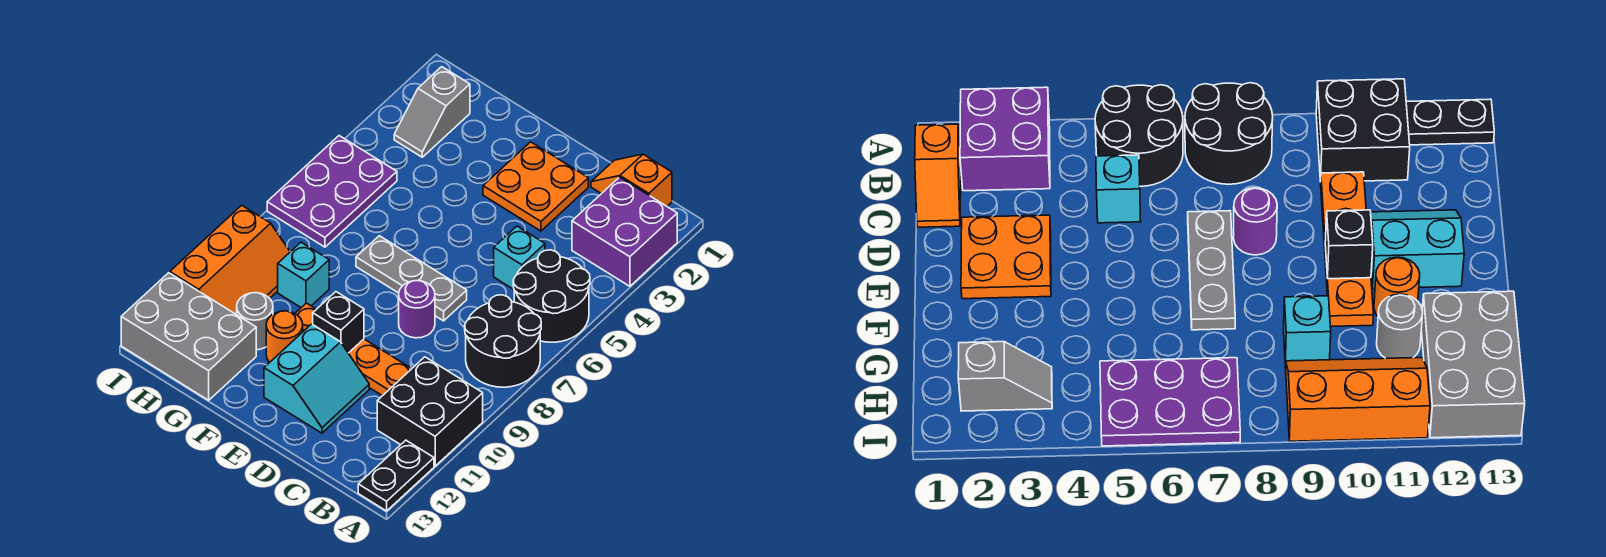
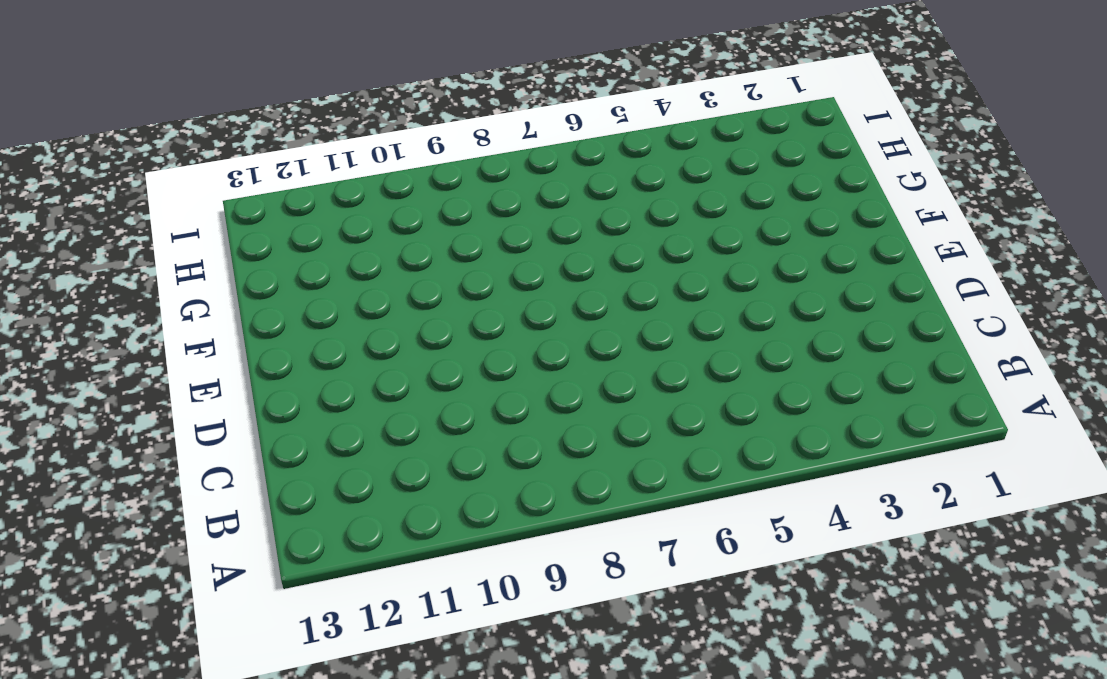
none -> purple 2x2 brick [572,177,677,286]
none -> black 2x2 round brick [513,250,590,342]
none -> black 2x2 round brick [465,295,541,387]

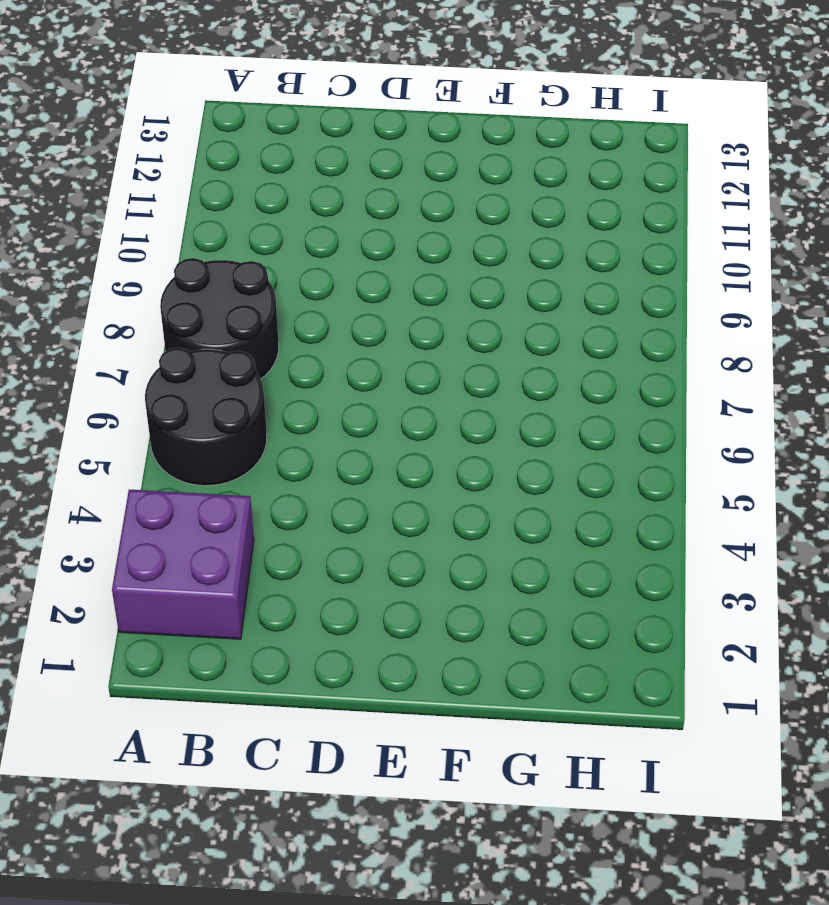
none -> black 2x2 brick [377,357,483,466]
none -> black 1x2 plate [358,440,434,511]
none -> orange 1x2 slope [591,154,672,206]

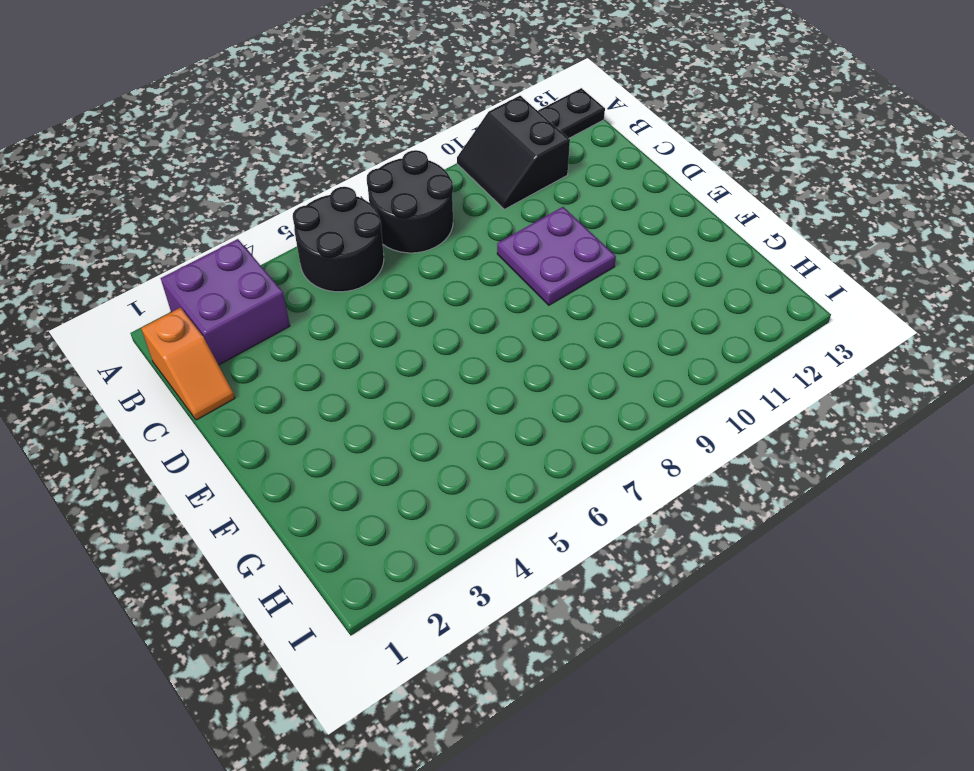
black 2x2 slope [457,96,570,209] -> black 2x2 brick [377,357,483,466]
purple 2x2 plate [497,207,616,305] -> orange 1x4 plate [295,303,412,396]
none -> cyan 1x1 brick [494,226,545,289]
none -> orange 2x2 plate [483,142,588,231]
none -> grey 1x3 plate [356,236,467,321]

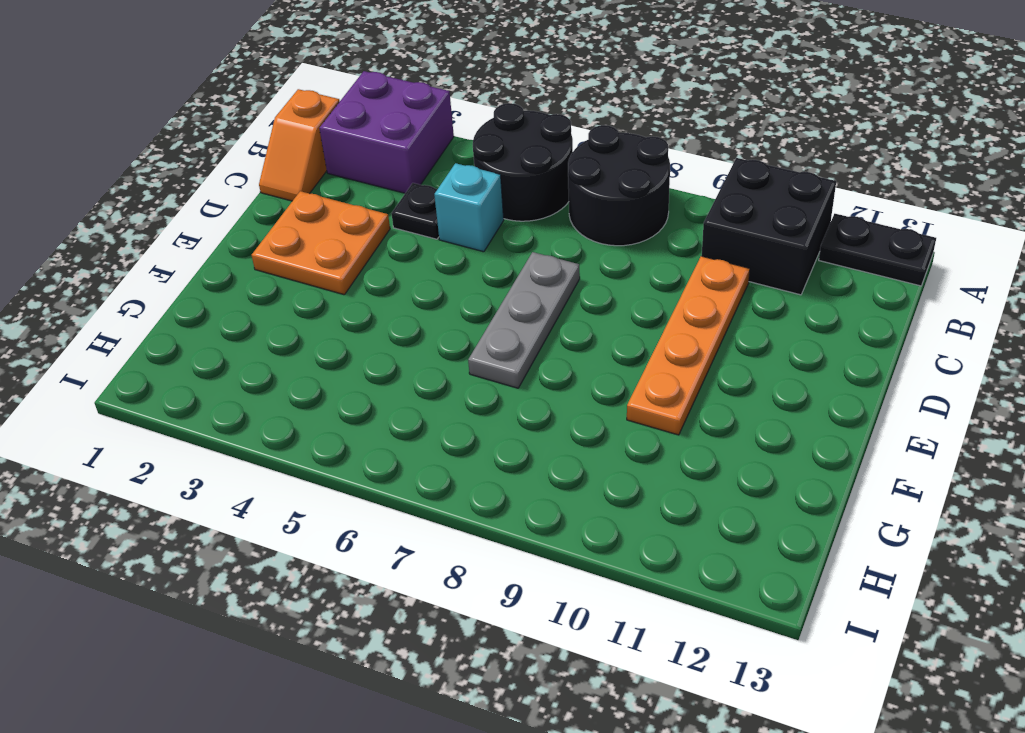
black 1x1 plate [391,183,439,239] -> none
none -> purple 1x1 round brick [399,280,435,338]
none -> cyan 2x2 slope [264,324,369,433]
none -> orange 1x1 round brick [266,311,303,362]

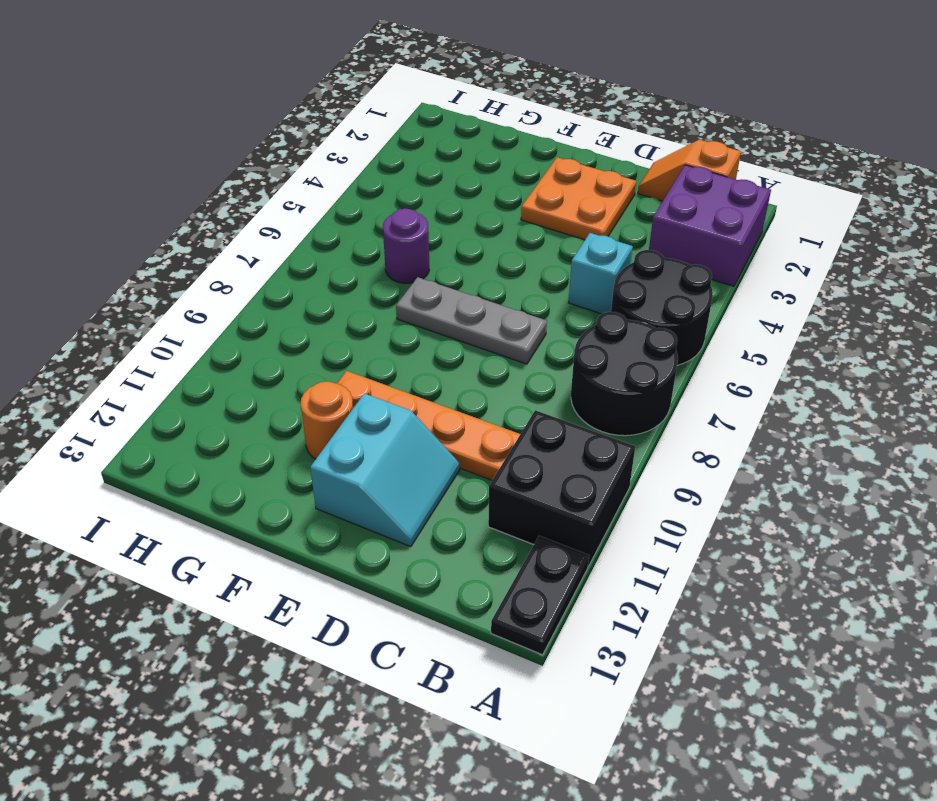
purple 1x1 round brick [383,209,429,283] -> purple 1x1 round brick moved to [399,280,435,338]
none -> cyan 1x1 brick [278,242,329,307]
none -> grey 1x1 round brick [237,293,273,350]
none -> grey 2x3 brick [121,273,256,400]

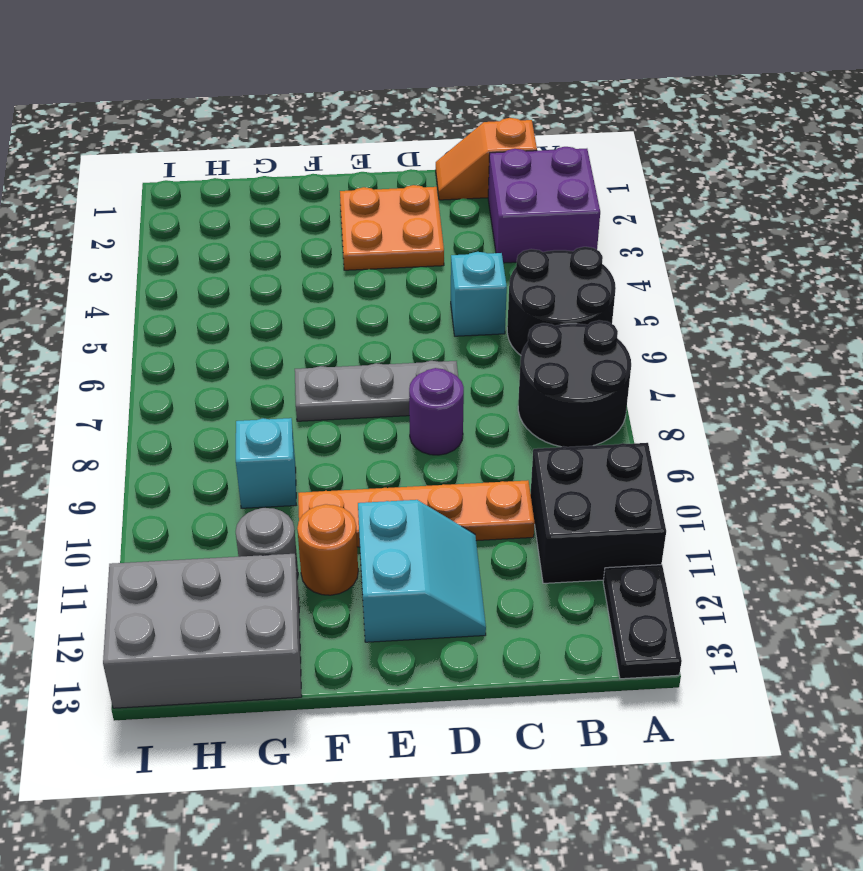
none -> grey 1x2 slope [394,67,470,157]
none -> purple 2x3 plate [267,136,397,247]
none -> orange 2x3 slope [170,205,290,315]

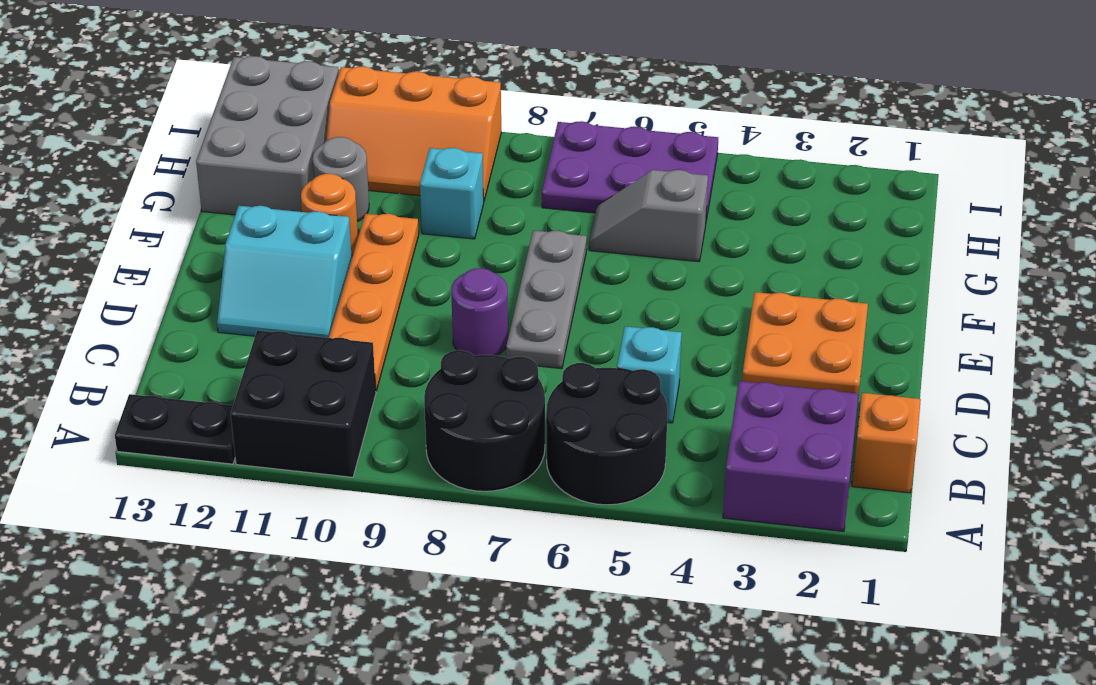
grey 1x2 slope [589,170,708,262] -> grey 1x2 slope moved to [394,67,470,157]
none -> black 1x1 brick [313,292,364,353]

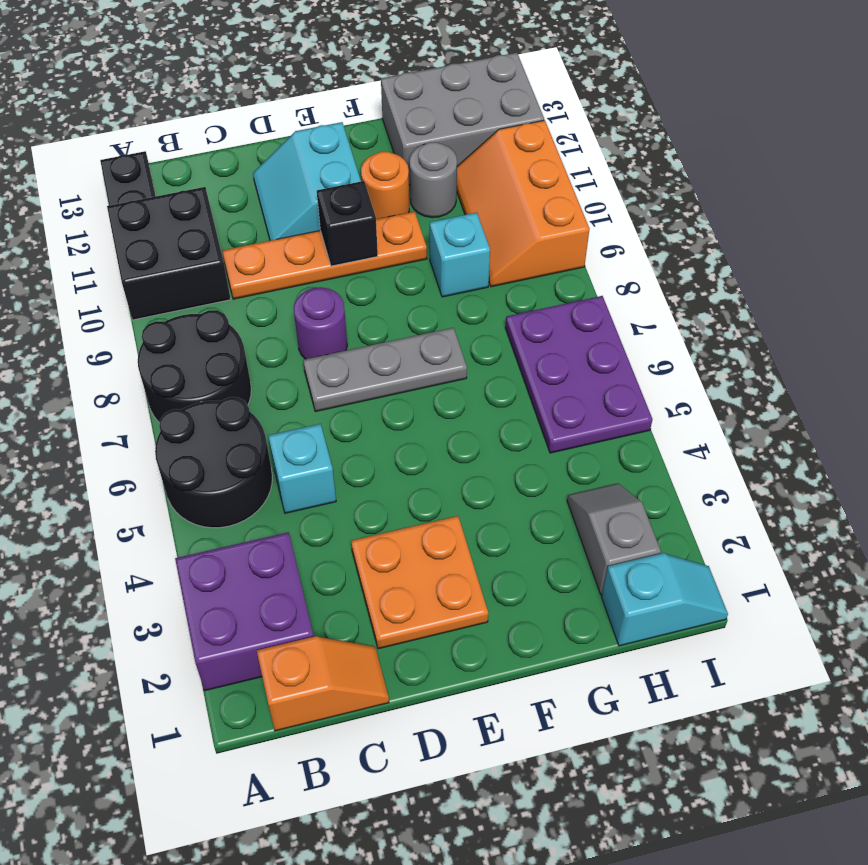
cyan 1x2 slope [602,553,728,646] -> none

